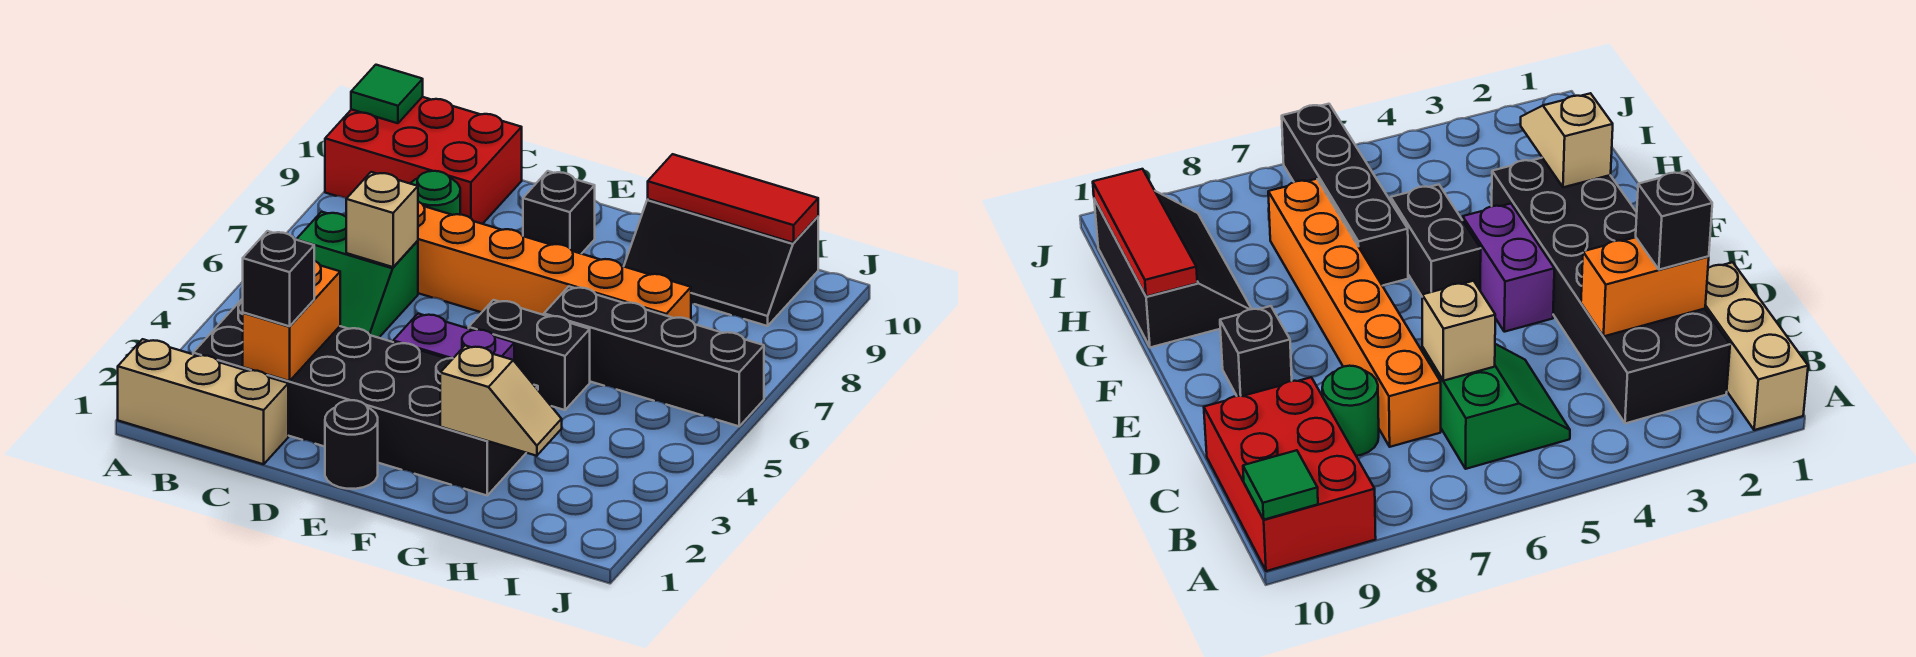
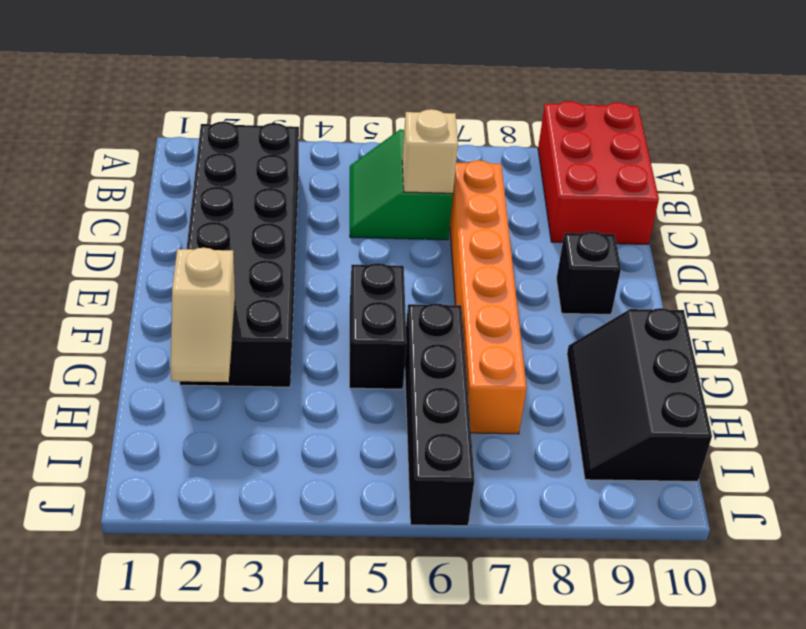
none -> tan 1x3 brick [118,339,288,464]
none -> green 1x1 round brick [410,171,460,215]
none -> black 1x1 round brick [325,400,378,489]

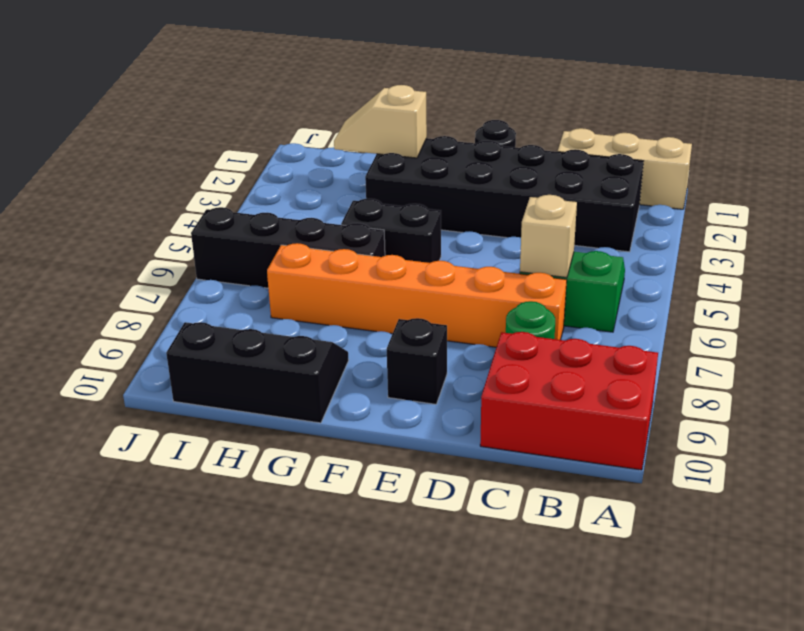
none -> purple 1x2 brick [393,314,514,360]
none -> green 1x1 tile [351,65,423,123]
none -> orange 1x2 brick [243,261,340,381]

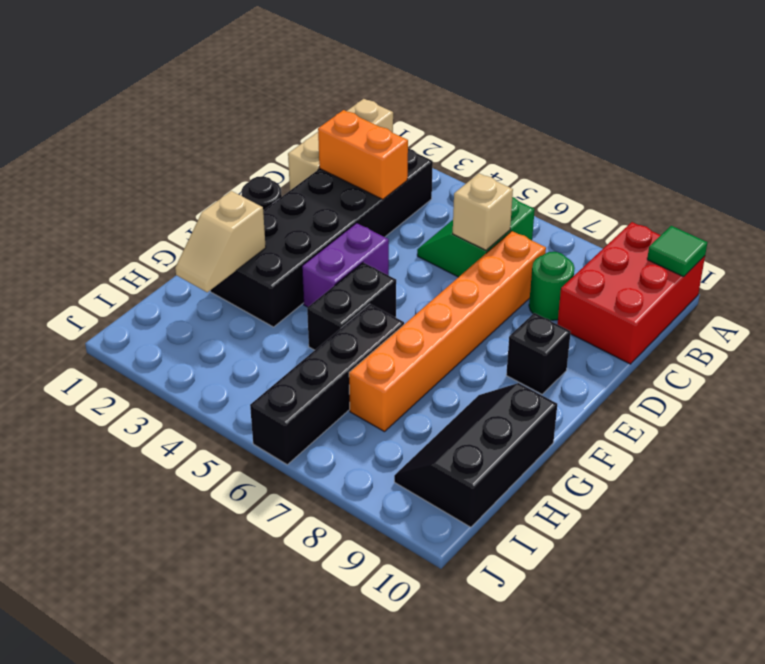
none -> red 1x3 tile [648,154,818,243]
none -> black 1x1 brick [243,231,314,326]

